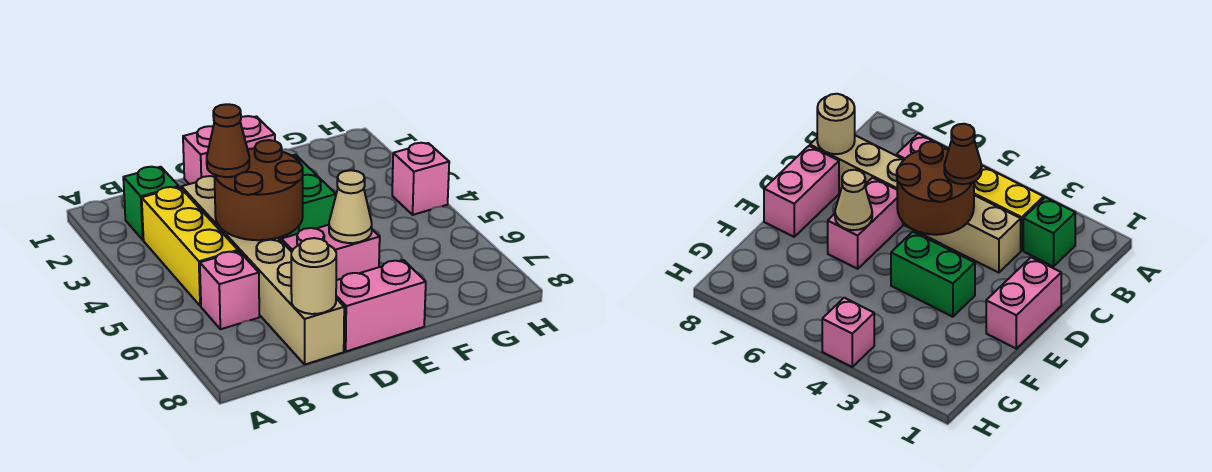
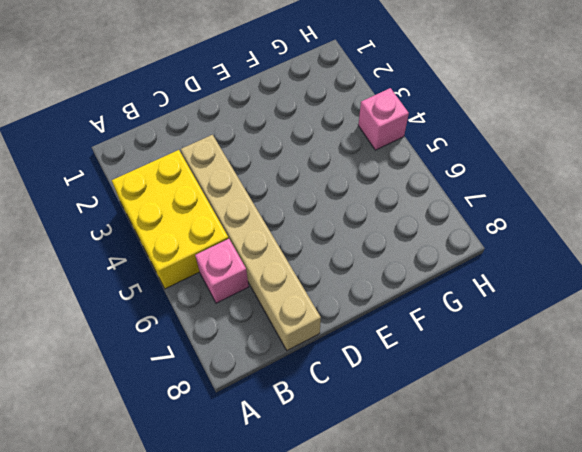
yellow 2x3 brick [112,150,229,289] -> yellow 1x3 brick [142,187,238,306]
none -> green 1x1 brick [123,167,179,240]
none -> pink 1x2 brick [183,116,275,184]
none -> pink 1x2 brick [281,225,380,280]

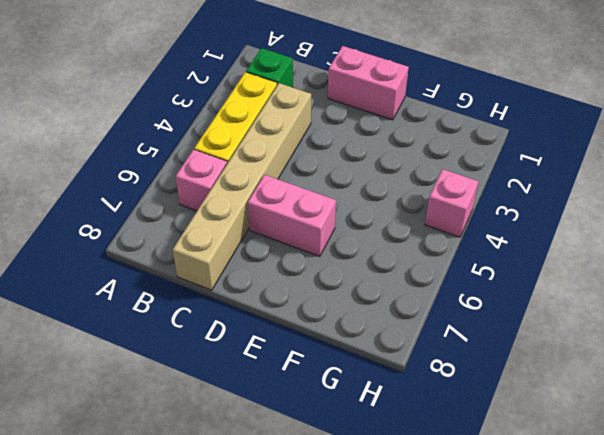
none -> pink 1x2 brick [336,260,426,351]
none -> green 1x2 brick [286,155,336,237]
none -> brown 2x2 round brick [214,140,303,240]

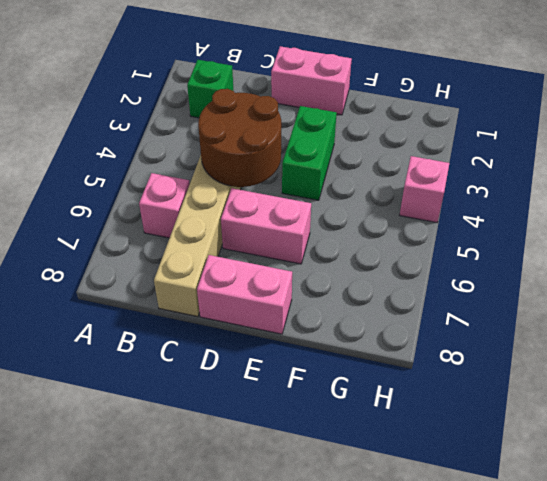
none -> yellow 1x3 brick [142,187,238,306]
none -> tan 1x1 round brick [291,238,336,314]
none -> tan 1x1 cone [329,170,372,243]

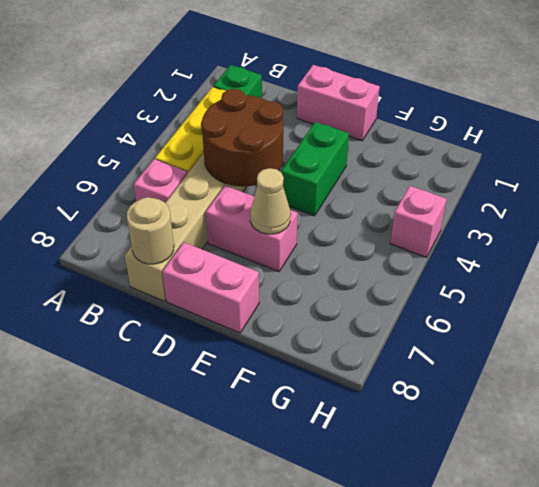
none -> brown 1x1 cone [207,104,249,177]

